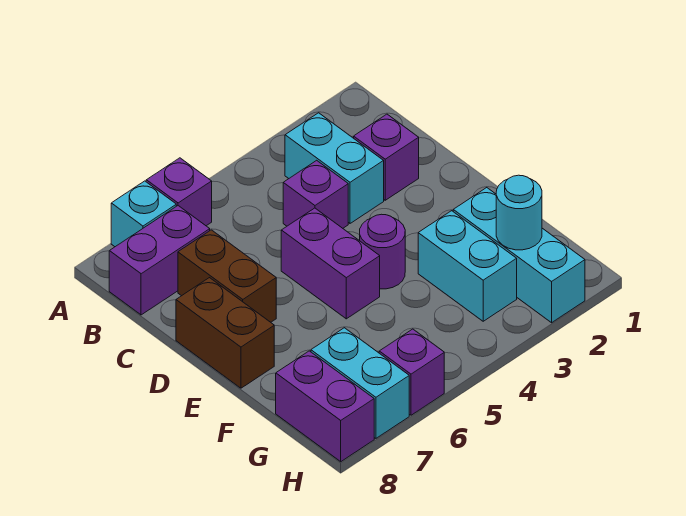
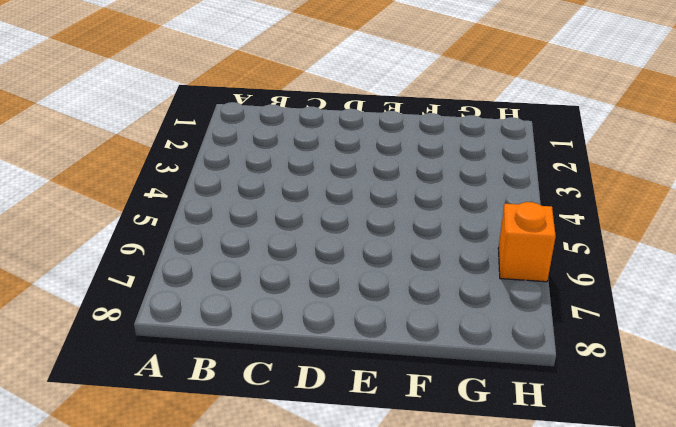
orange 1x1 brick [498,202,556,282] -> purple 1x1 brick [379,329,444,415]
none -> purple 1x1 brick [146,158,212,226]
none -> cyan 1x1 brick [111,181,176,247]
none -> cyan 1x2 brick [285,113,384,223]

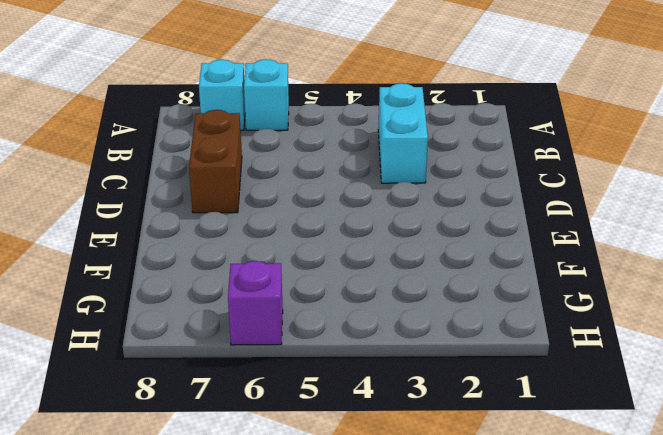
cyan 1x1 brick [244,59,289,130] -> purple 1x1 brick [146,158,212,226]
none -> purple 1x2 brick [109,206,210,315]
none -> purple 1x1 brick [354,114,419,200]
none -> purple 1x1 brick [283,160,348,228]

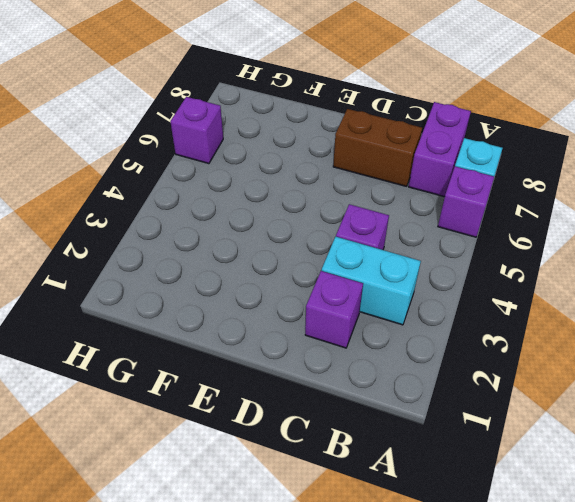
none -> purple 1x2 brick [281,208,380,319]
none -> brown 1x2 brick [176,278,274,388]
none -> purple 1x1 round brick [360,214,405,289]

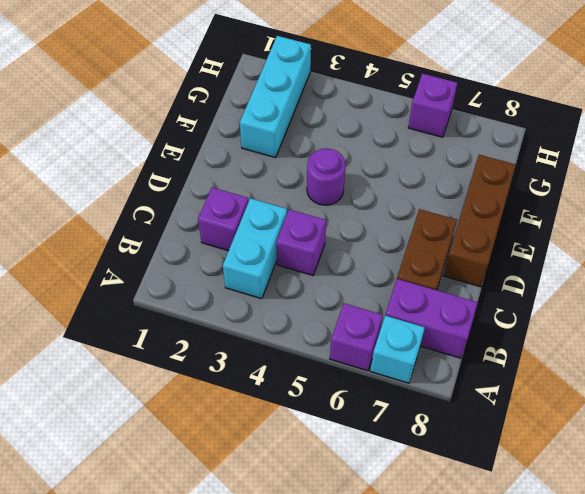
brown 1x3 brick [443,155,516,287] -> brown 1x2 brick [176,278,274,388]
none -> purple 1x2 brick [281,208,380,319]
none -> cyan 1x2 brick [418,211,517,321]
none -> cyan 1x2 brick [311,328,409,438]

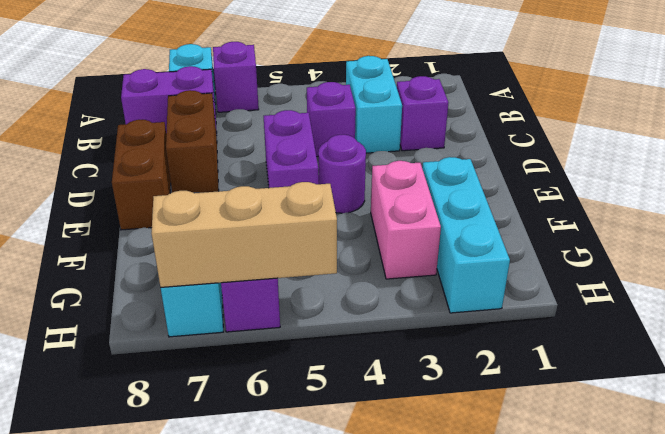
pink 1x2 brick [371,161,441,279] -> cyan 1x2 brick [418,211,517,321]
tan 1x3 brick [152,182,337,287] -> none
none -> purple 1x2 brick [276,351,374,462]
none -> cyan 1x1 round brick [496,175,542,250]

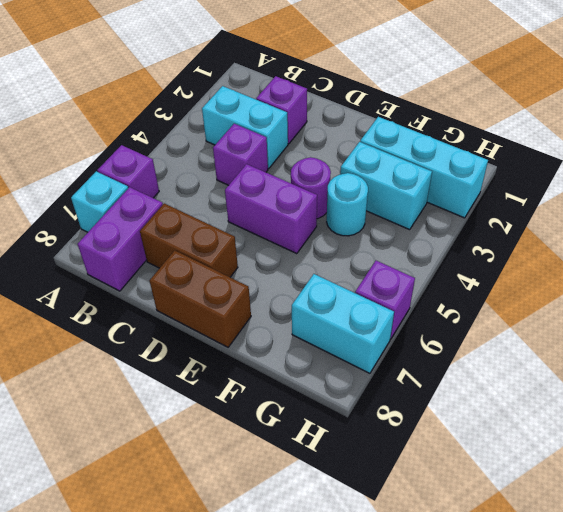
cyan 1x1 round brick [327,173,368,236] -> cyan 1x1 round brick moved to [496,175,542,250]
none -> purple 1x2 brick [276,351,374,462]

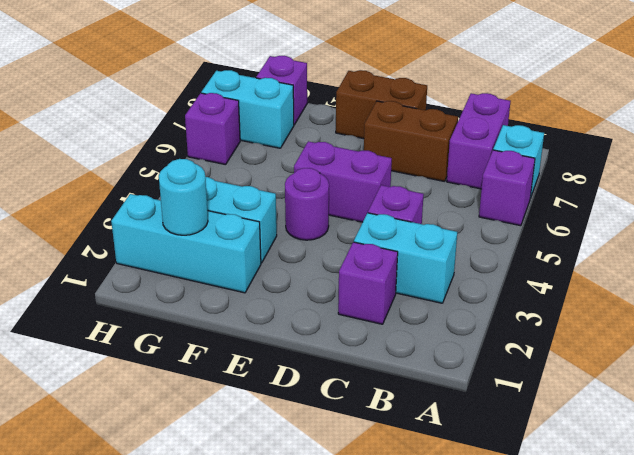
purple 1x1 brick [256,56,307,125] -> purple 1x2 brick [276,351,374,462]

